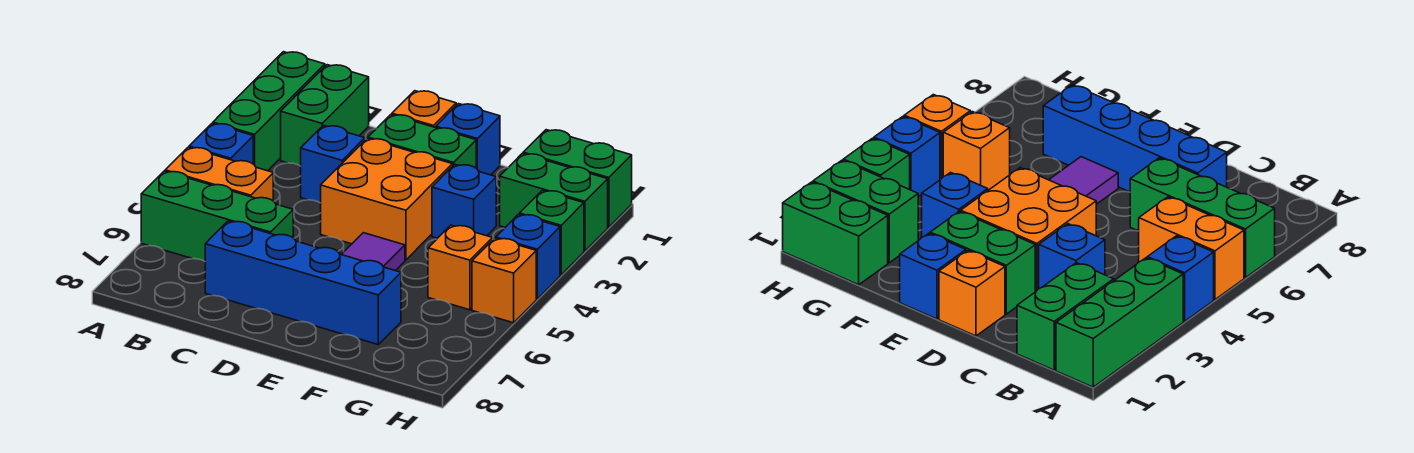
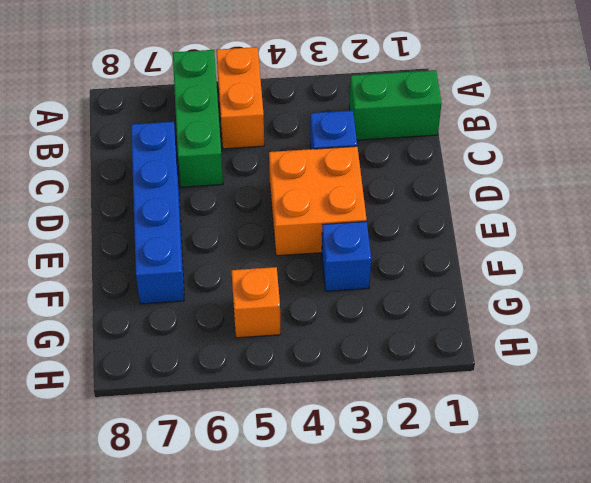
none -> green 1x3 brick [213,52,325,171]
none -> blue 1x1 brick [189,123,253,164]
none -> orange 1x1 brick [392,91,456,128]

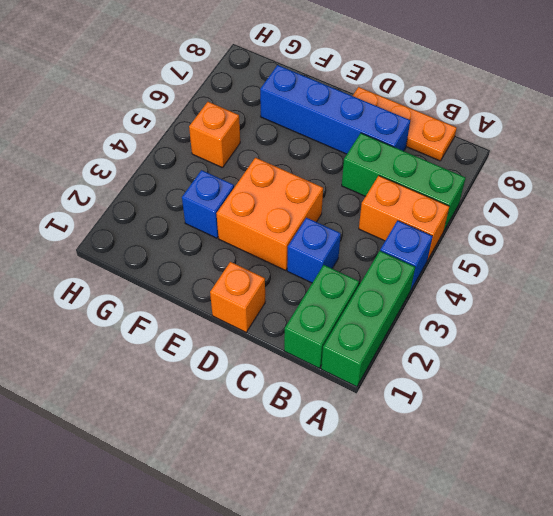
orange 1x3 plate [353,87,457,161] -> none
none -> green 1x2 brick [368,115,476,168]
none -> blue 1x1 brick [436,104,500,175]
none -> purple 1x2 tile [341,233,405,271]

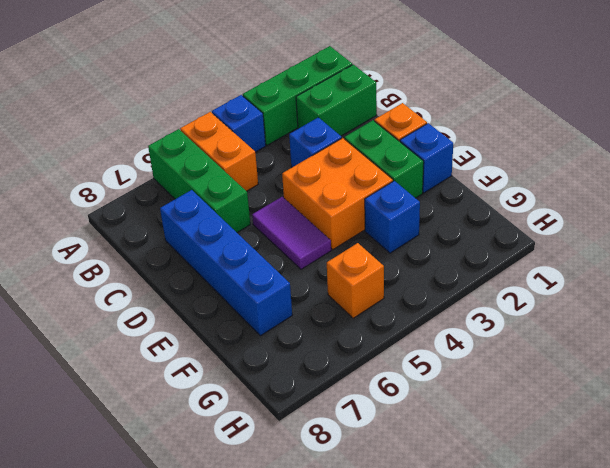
purple 1x2 tile [252,197,331,269] -> purple 1x2 tile turned to [341,233,405,271]
none -> green 1x2 brick [523,130,632,227]
none -> green 1x2 brick [500,153,608,251]
none -> green 1x1 brick [520,190,584,275]

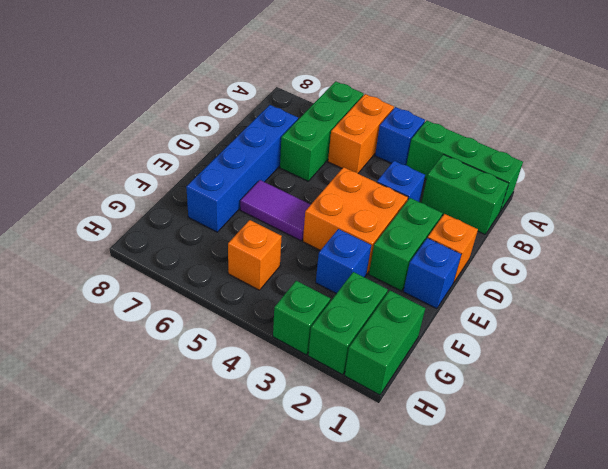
none -> blue 1x1 brick [496,214,560,299]
none -> orange 1x1 brick [472,238,536,323]

